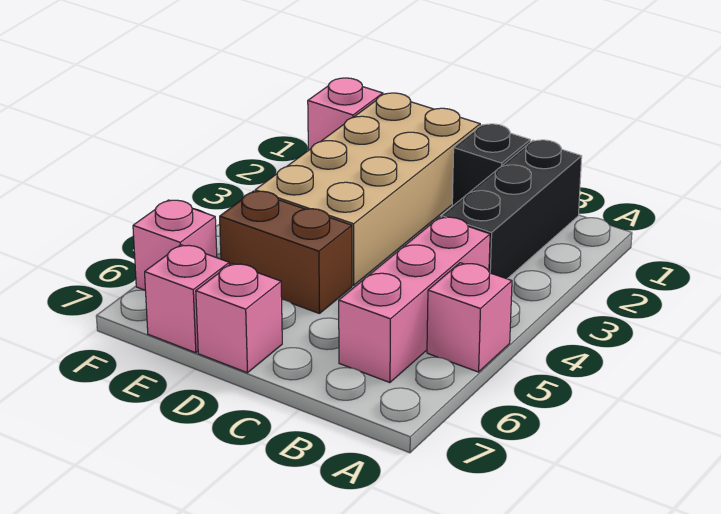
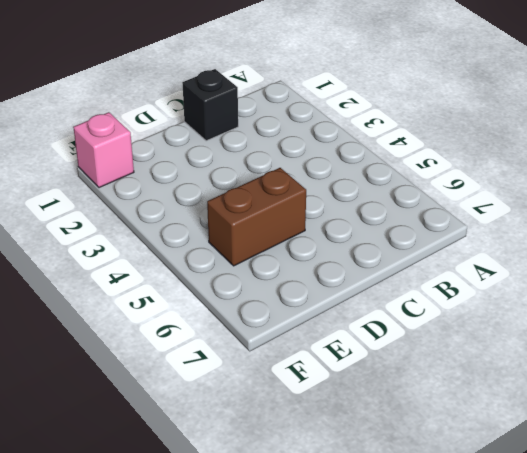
none -> pink 1x1 brick [427,263,512,372]
none -> black 1x3 brick [441,140,582,279]

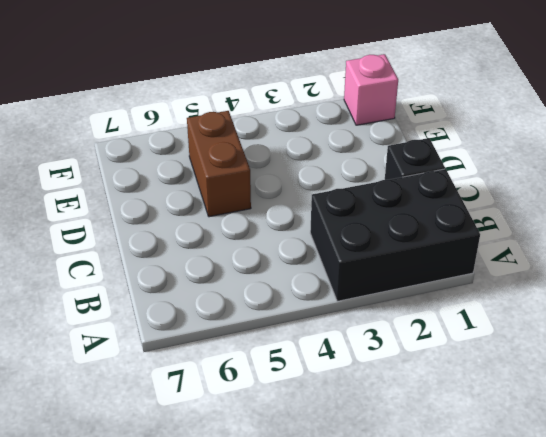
black 2x3 brick [310,169,480,301] -> black 1x3 brick [441,140,582,279]
none -> pink 1x1 brick [427,263,512,372]
none -> pink 1x3 brick [339,217,490,383]

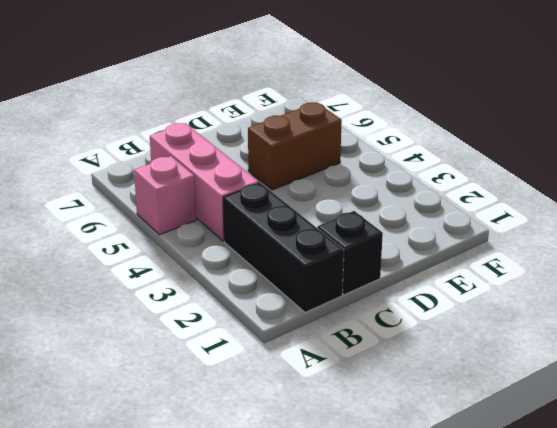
none -> tan 2x4 brick [255,93,480,285]
none -> pink 1x1 brick [196,263,282,373]

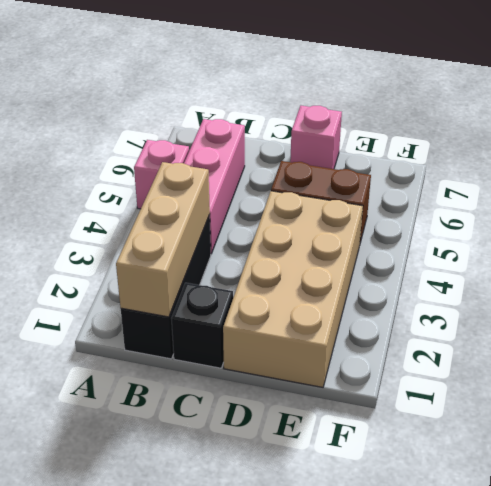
tan 1x3 brick [116,162,210,317] -> none
none -> pink 1x1 brick [145,245,229,353]
none -> pink 1x1 brick [308,78,383,150]

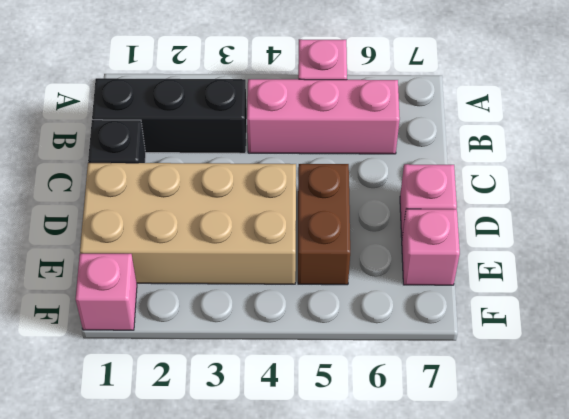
none -> pink 1x1 brick [133,200,217,290]

